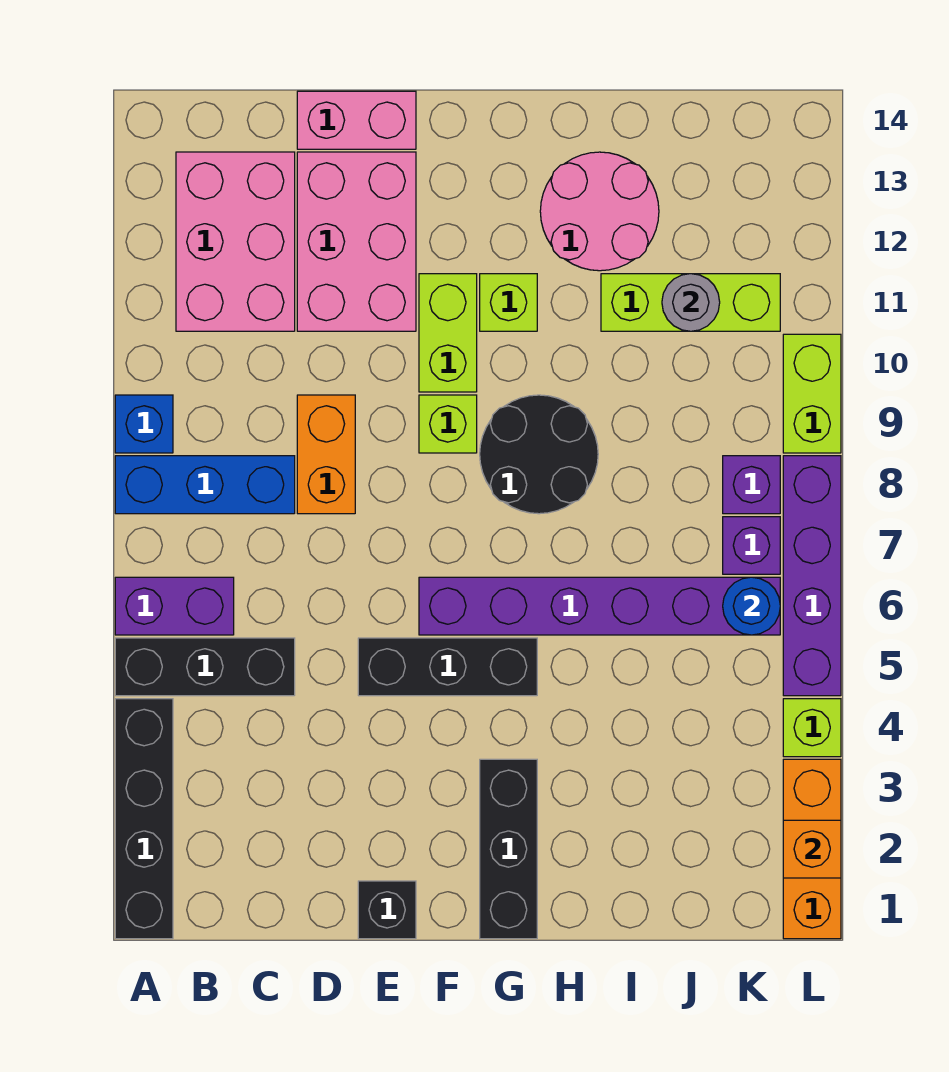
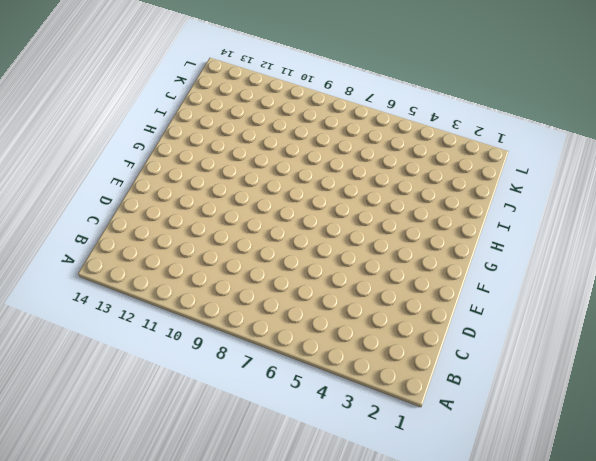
none -> black 1x4 brick [115,699,173,939]
none -> black 1x3 brick [115,638,295,696]
none -> purple 1x2 brick [115,577,234,635]

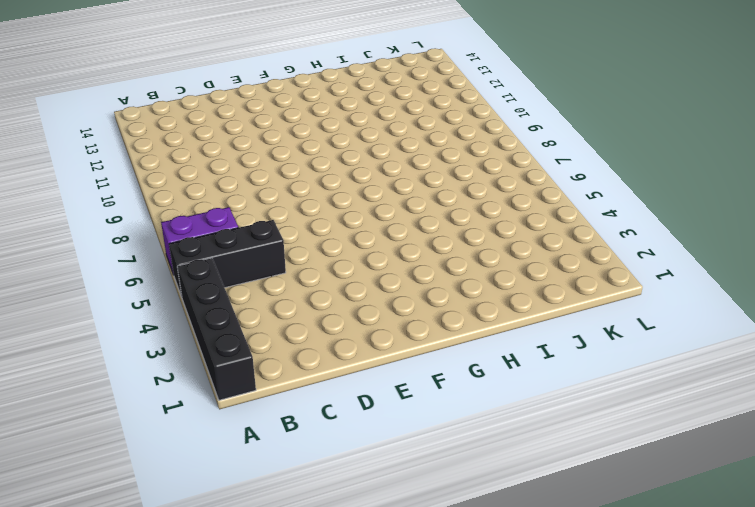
none -> blue 1x3 brick [115,456,295,514]
none -> blue 1x1 brick [115,395,173,453]
none -> pink 2x3 brick [176,152,295,331]

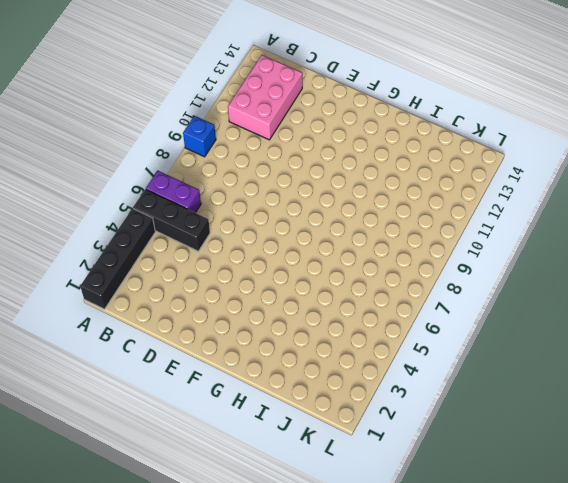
none -> blue 1x3 brick [115,456,295,514]
none -> orange 1x2 brick [297,395,355,514]
none -> pink 2x3 brick [297,152,416,331]

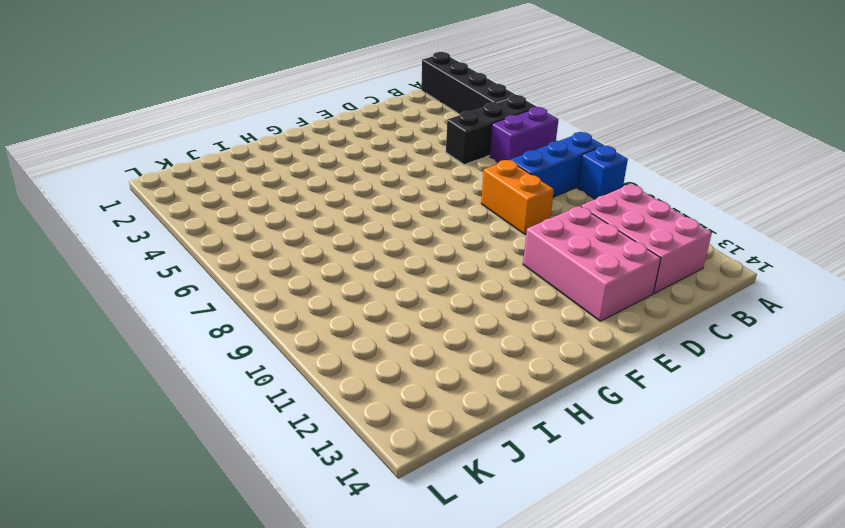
none -> pink 1x2 brick [297,91,416,149]
none -> black 1x1 brick [358,881,416,939]
none -> black 1x3 brick [358,638,537,696]

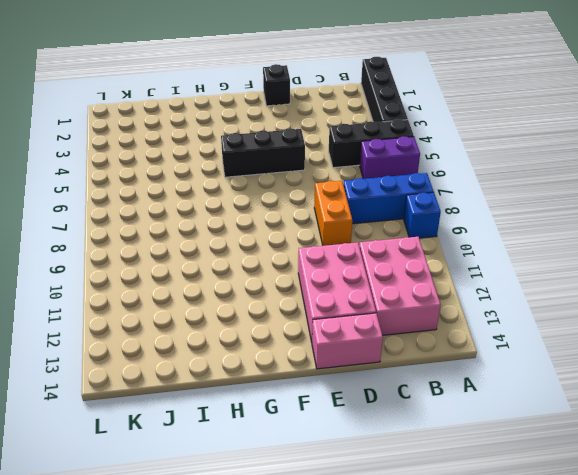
none -> purple 1x6 brick [419,577,780,635]
none -> lime 1x1 brick [419,395,477,453]
none -> lime 1x2 brick [419,274,477,392]

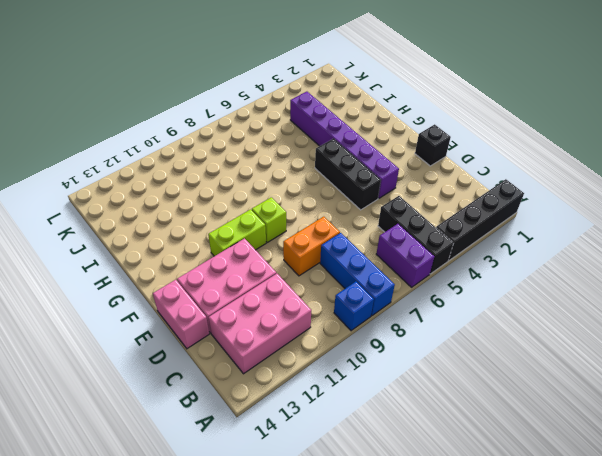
purple 1x6 brick [290,92,399,198] -> purple 1x6 brick moved to [419,577,780,635]
none -> black 1x3 brick [480,759,537,939]
none -> black 2x2 round brick [480,395,598,514]
none -> lime 1x1 brick [480,274,537,331]

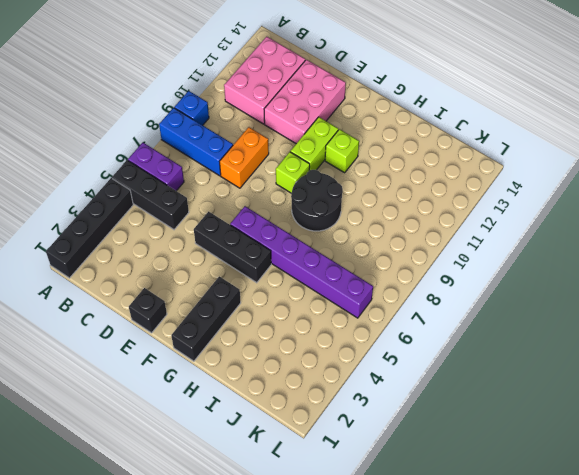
none -> pink 1x2 brick [297,91,416,149]
none -> pink 2x2 round brick [540,152,659,271]
none -> lime 1x3 brick [601,274,780,331]

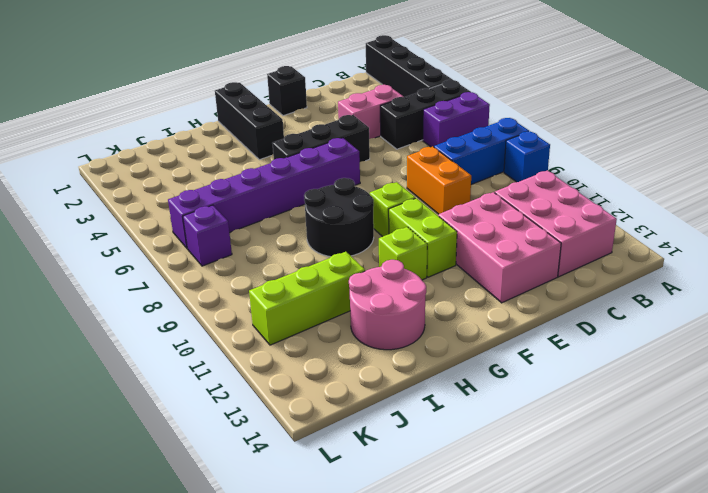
pink 1x2 brick [338,85,403,139] -> pink 1x2 brick moved to [297,91,416,149]
none -> purple 1x1 brick [723,456,780,514]
none -> orange 1x3 brick [783,759,841,939]
none -> lime 1x1 brick [783,699,841,757]

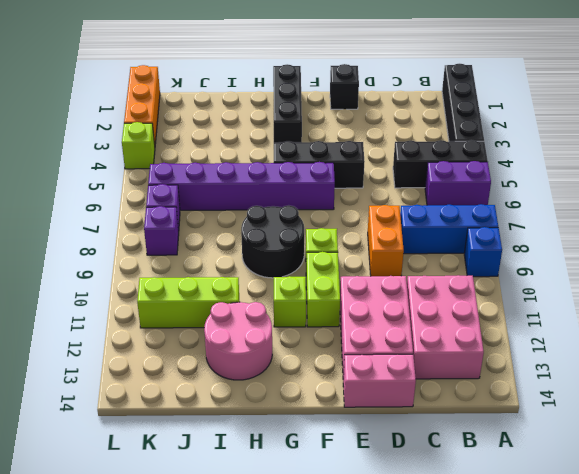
none -> purple 1x4 brick [783,456,841,696]
none -> lime 1x2 brick [783,334,841,453]
none -> grey 1x1 round brick [662,274,720,331]

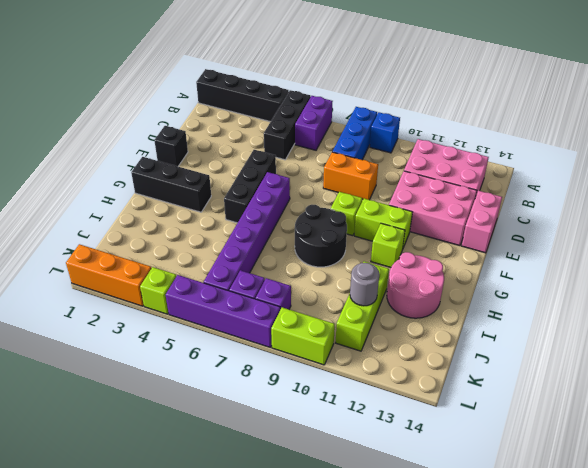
none -> blue 1x1 round brick [723,577,780,635]
none -> orange 1x1 brick [783,820,841,878]

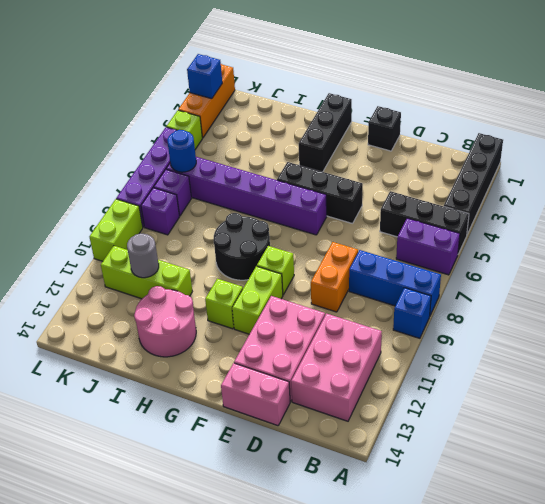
blue 1x1 brick [187,54,222,99] -> orange 1x1 brick [783,820,841,878]

